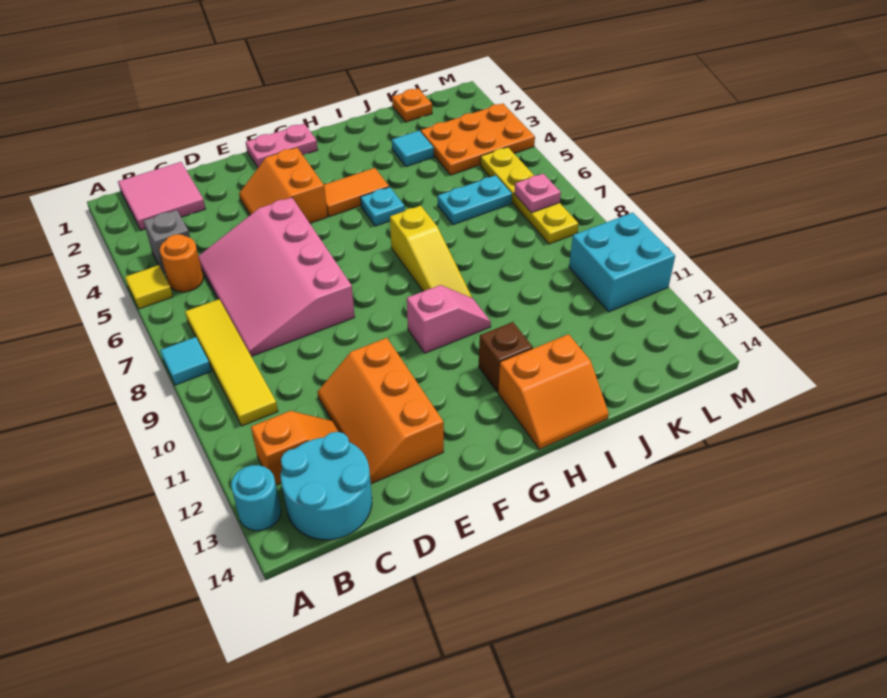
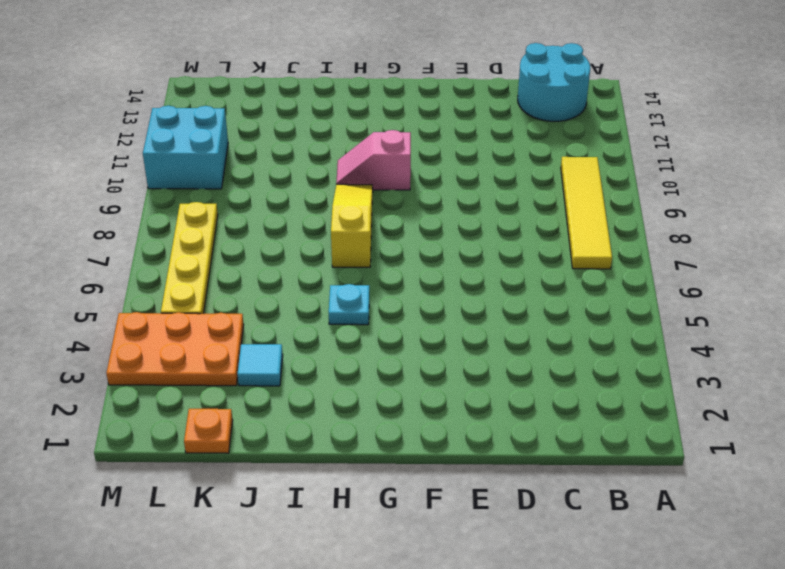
none -> yellow 1x1 tile [125,265,173,309]
none -> cyan 1x1 tile [160,337,211,385]
none -> cyan 1x1 round brick [231,465,281,531]

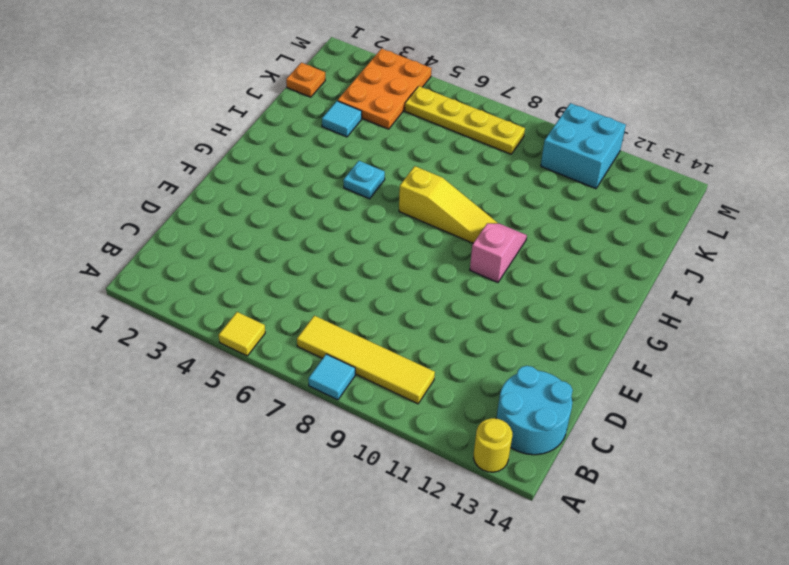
yellow 1x1 round brick [474,418,512,472] -> cyan 1x1 round brick [231,465,281,531]
none -> pink 2x2 tile [118,162,205,230]
none -> grey 1x1 brick [144,210,190,273]
none -> orange 1x1 round brick [160,234,203,292]

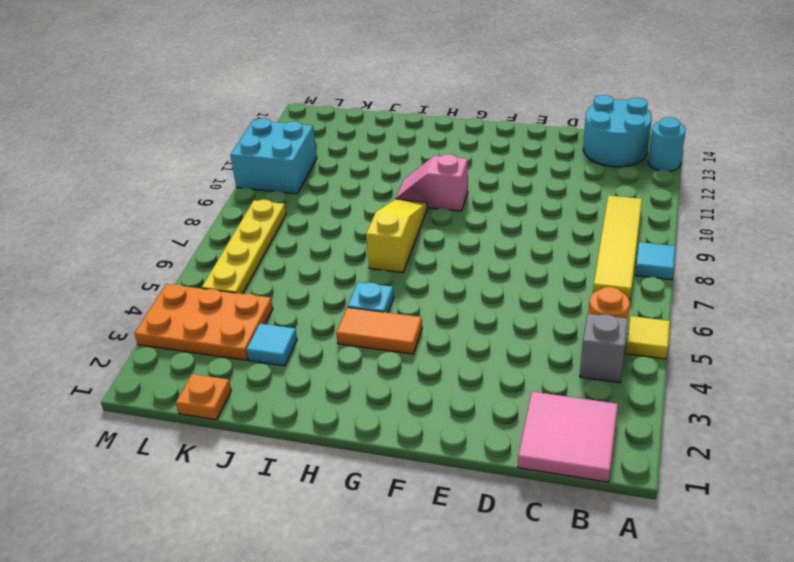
none -> orange 1x2 slope [251,411,339,485]
none -> pink 3x4 slope [198,197,355,356]
none -> orange 2x3 slope [318,338,444,484]

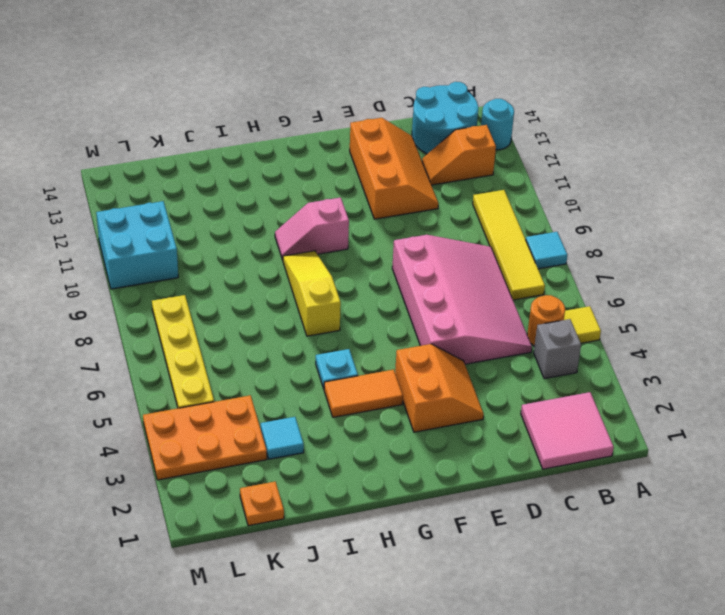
none -> pink 1x2 plate [246,124,318,167]
none -> brown 1x1 brick [479,322,533,392]
none -> orange 2x2 slope [498,334,609,449]

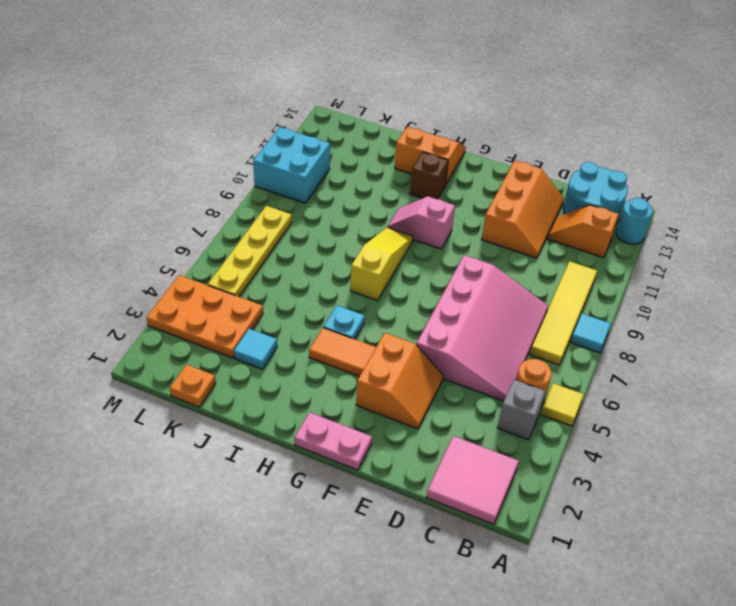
none -> cyan 1x2 plate [438,175,512,225]
none -> pink 1x1 plate [514,174,561,213]

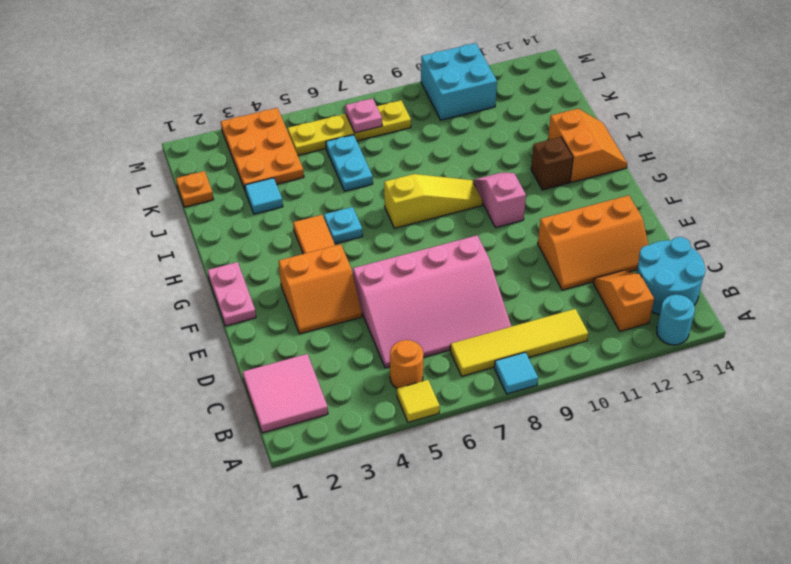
none -> grey 1x1 brick [144,210,190,273]

